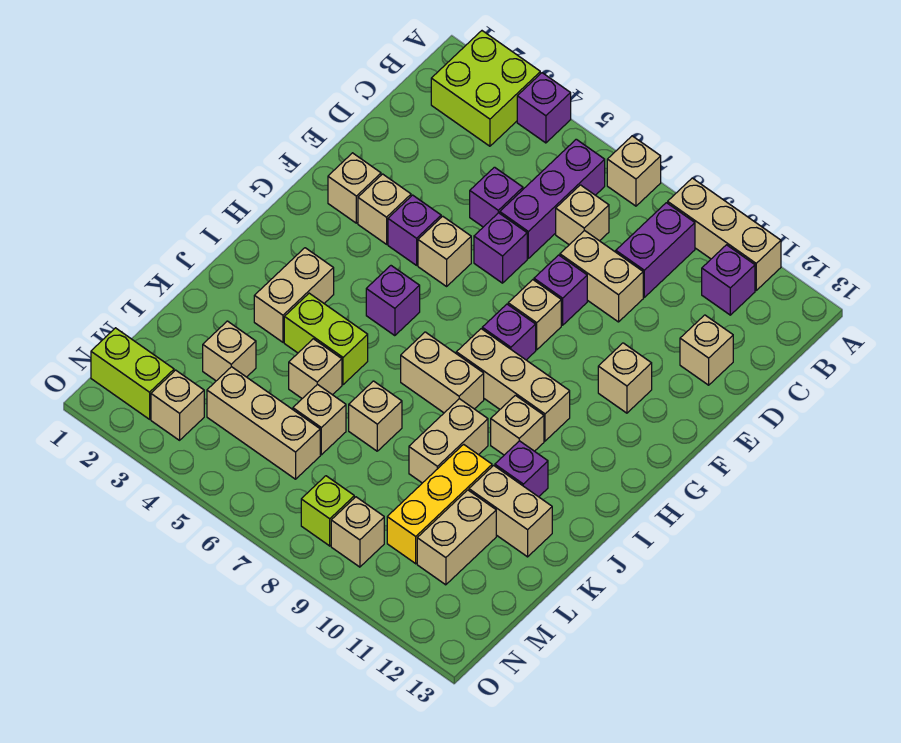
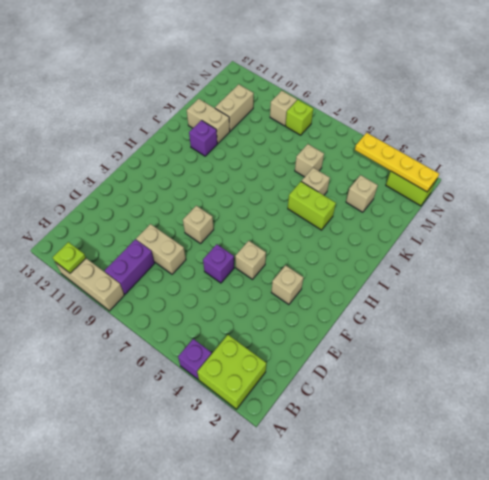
lime 1x1 plate [53,242,86,273] -> none
yellow 1x4 plate [355,133,439,192] -> none
none -> tan 1x1 brick [607,136,661,206]
none -> purple 1x3 brick [500,139,605,258]
none -> purple 1x1 brick [702,245,755,315]
none -> tan 1x1 brick [556,185,609,245]

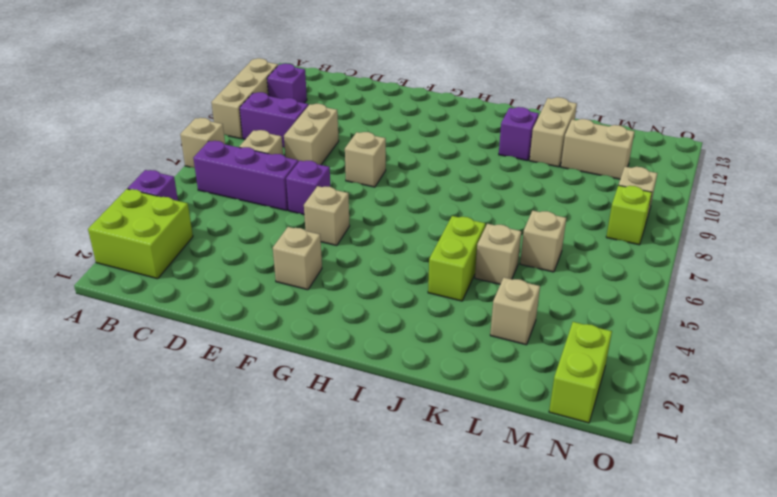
none -> purple 1x1 brick [470,167,523,227]
none -> tan 1x1 brick [680,315,733,385]
none -> purple 1x1 brick [534,255,587,325]
none -> tan 1x1 brick [328,153,381,223]

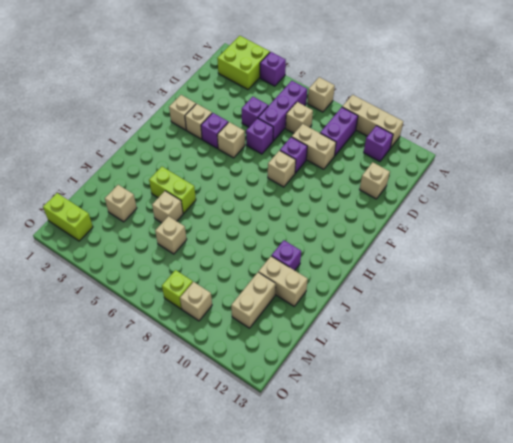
none -> tan 1x1 brick [598,343,652,413]
none -> purple 1x1 brick [482,304,536,360]
none -> purple 1x1 brick [366,266,420,336]
none -> tan 1x3 brick [456,329,570,441]

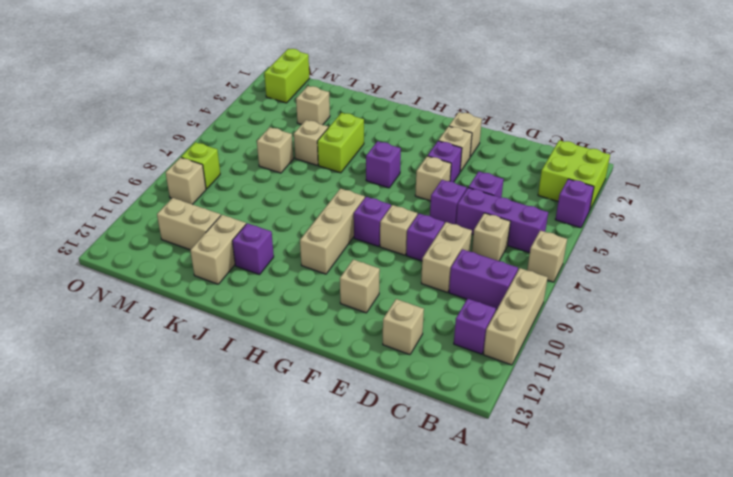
none -> tan 1x2 brick [254,248,334,342]
none -> tan 1x2 brick [401,332,484,413]
none -> tan 1x1 brick [491,395,544,455]
none -> tan 1x2 brick [409,399,488,483]

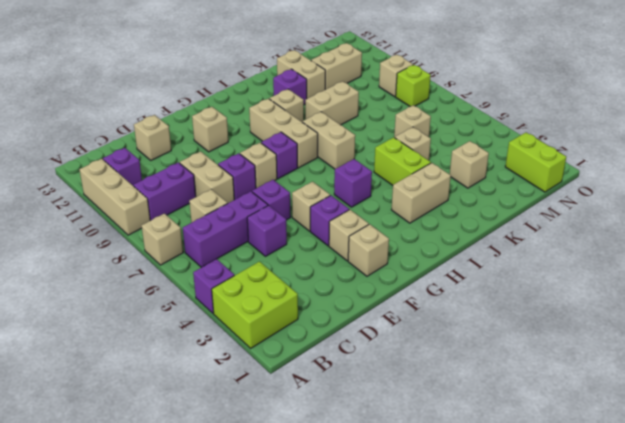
none -> tan 1x1 brick [349,381,402,451]
none -> yellow 1x3 brick [387,444,492,564]
none -> tan 1x3 brick [207,367,320,479]
none -> tan 1x1 brick [151,370,204,440]

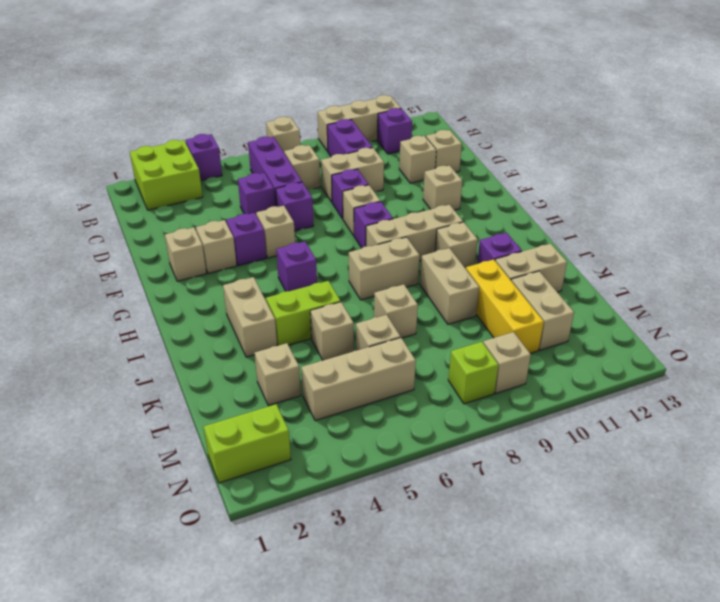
tan 1x1 brick [399,136,436,183] -> tan 1x1 brick moved to [151,370,204,440]

